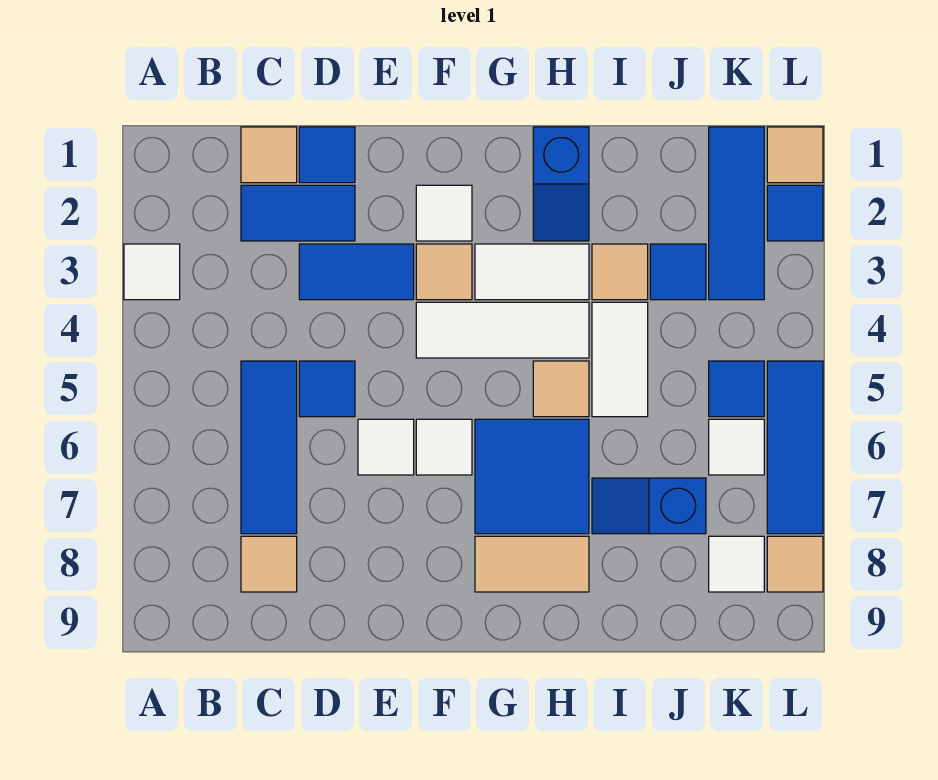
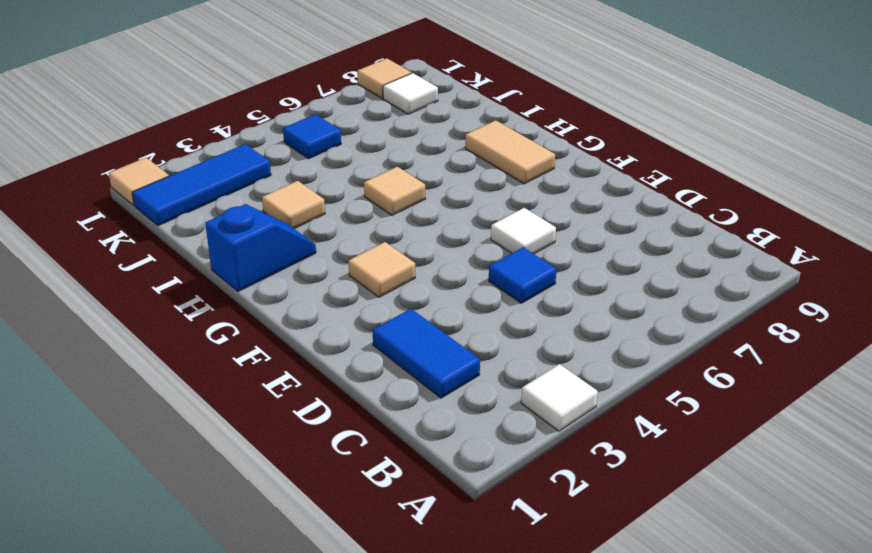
none -> tan 1x1 tile [241,127,297,183]
none -> blue 1x3 tile [241,361,297,534]
none -> tan 1x1 tile [241,536,297,592]
none -> blue 1x1 tile [299,127,355,183]

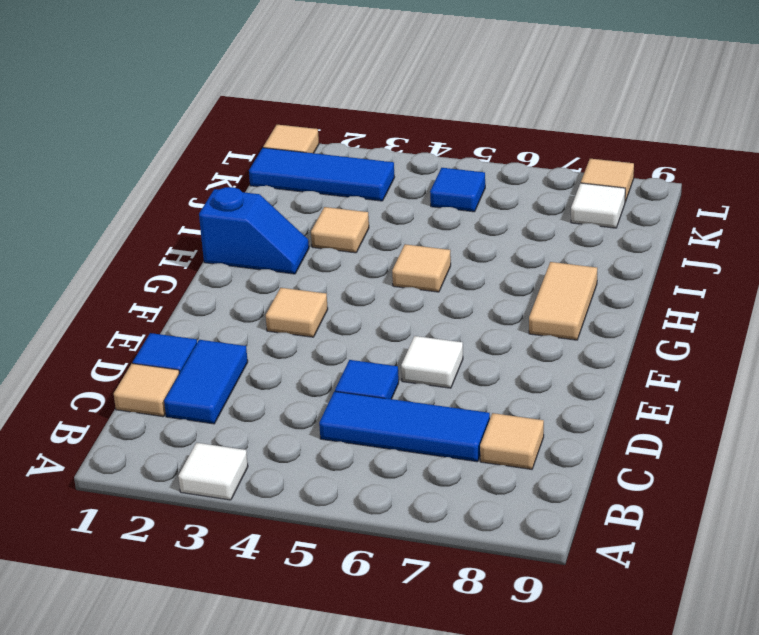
none -> blue 1x2 tile [299,244,414,300]
none -> white 1x1 tile [416,185,472,241]
none -> white 1x3 tile [416,302,589,358]
none -> white 1x1 tile [416,419,472,475]

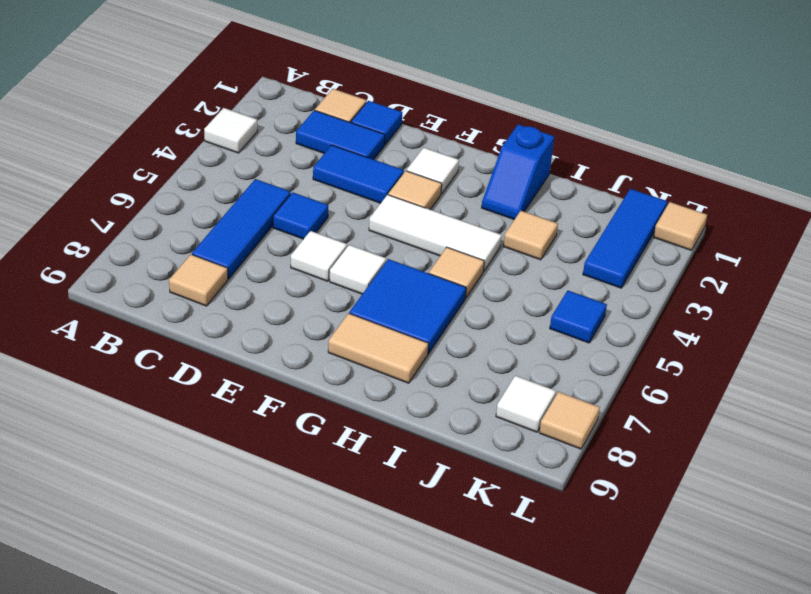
none -> white 1x2 tile [475,244,589,300]
none -> white 1x2 tile [592,302,648,417]
none -> blue 1x2 slope [592,478,706,534]
none -> blue 1x1 tile [650,244,706,300]

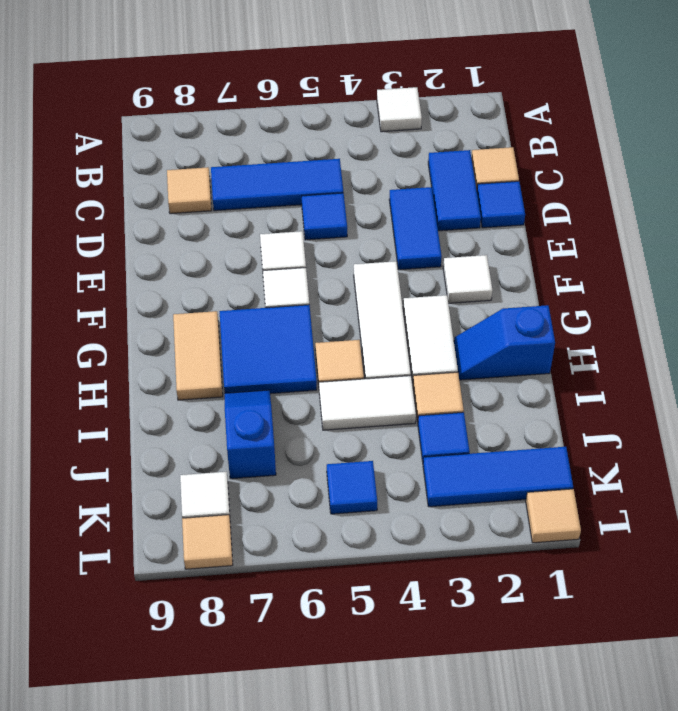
none -> tan 1x1 tile [416,244,472,300]
none -> white 1x1 tile [709,419,764,475]
none -> blue 1x1 tile [767,185,823,241]
none -> blue 1x3 tile [767,361,823,534]

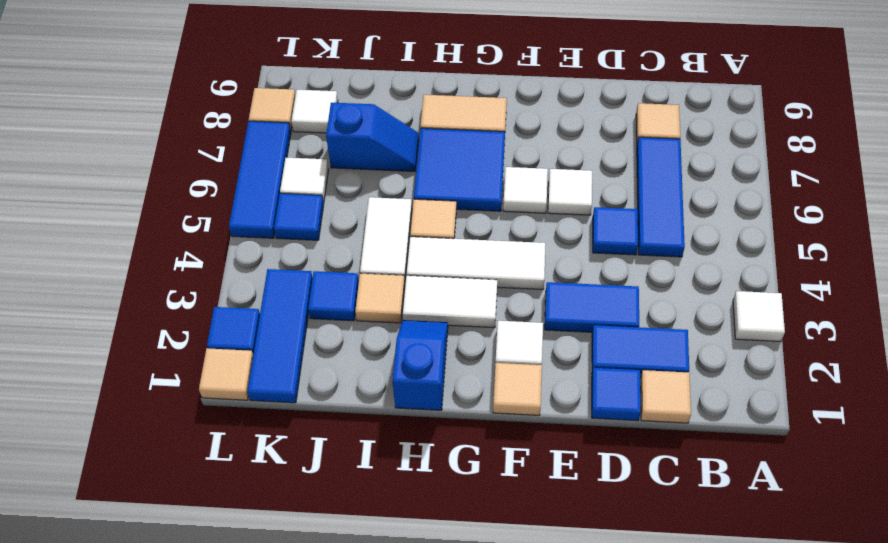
tan 1x1 tile [493,363,542,415] -> tan 1x1 tile moved to [416,244,472,300]

